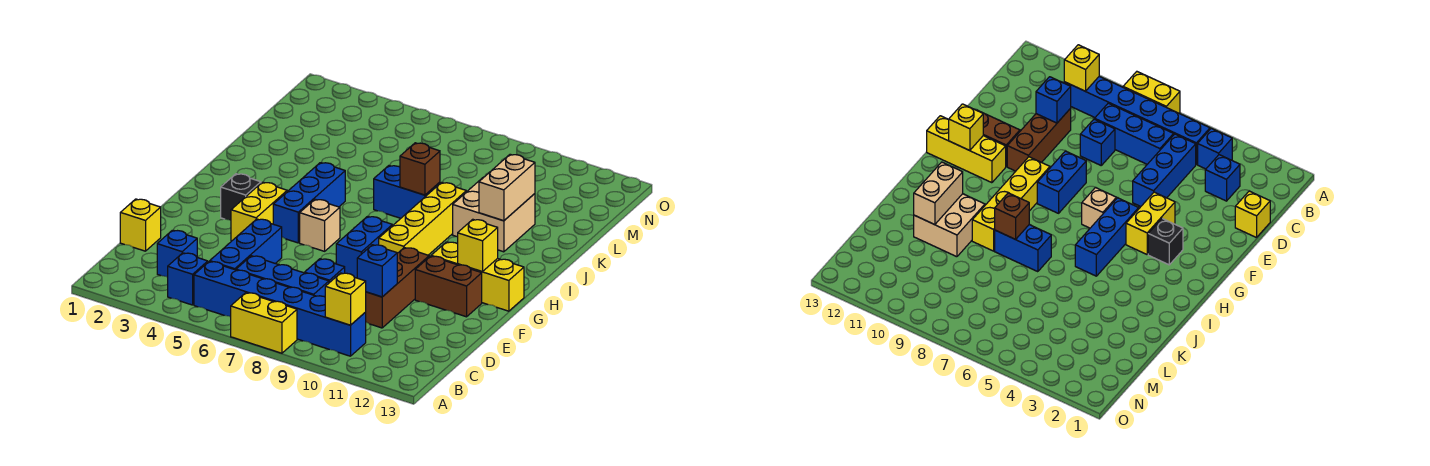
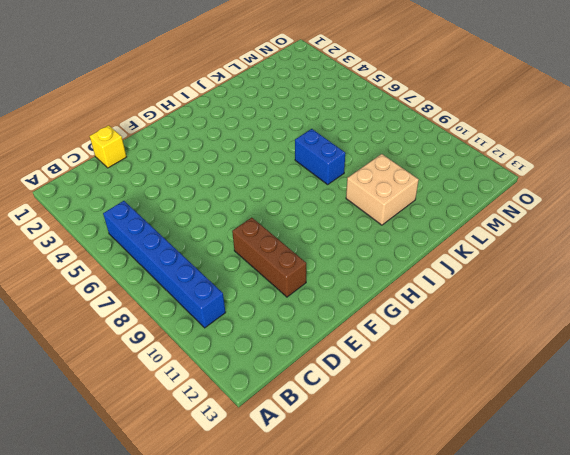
brown 1x3 brick [232,218,306,297] -> brown 1x3 brick turned to [366,248,429,328]
none -> yellow 1x2 brick [231,293,297,353]
none -> blue 1x1 brick [168,253,208,305]
none -> blue 1x1 brick [157,230,197,277]

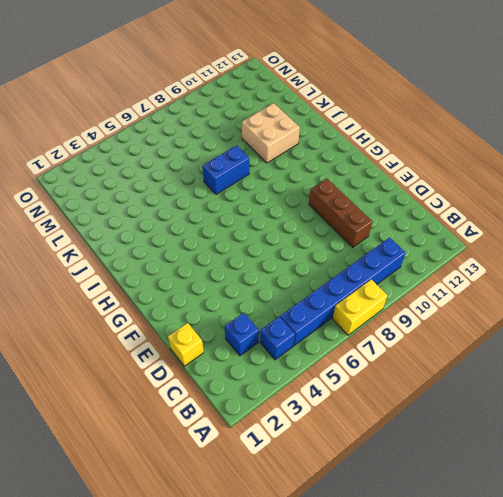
none -> blue 1x3 brick [210,219,282,270]
none -> blue 1x3 brick [236,256,329,297]
none -> blue 1x1 brick [305,259,345,283]

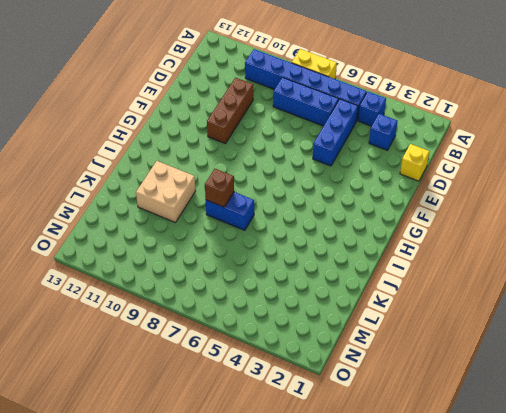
none -> blue 1x1 brick [305,259,345,283]
none -> yellow 1x2 brick [231,182,287,241]
none -> blue 1x2 brick [336,216,392,278]

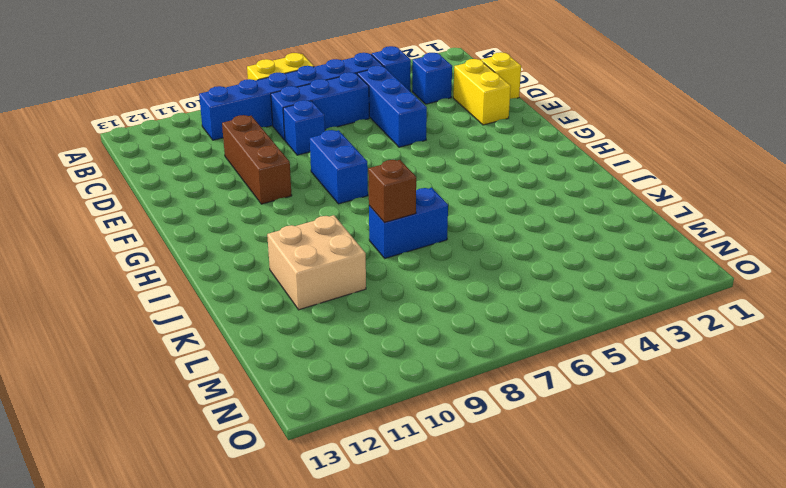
yellow 1x2 brick [453,59,511,125] -> yellow 1x2 brick moved to [231,182,287,241]
none -> brown 1x2 brick [415,256,482,317]
none -> black 1x1 brick [221,174,261,220]
none -> blue 1x3 brick [273,163,345,243]

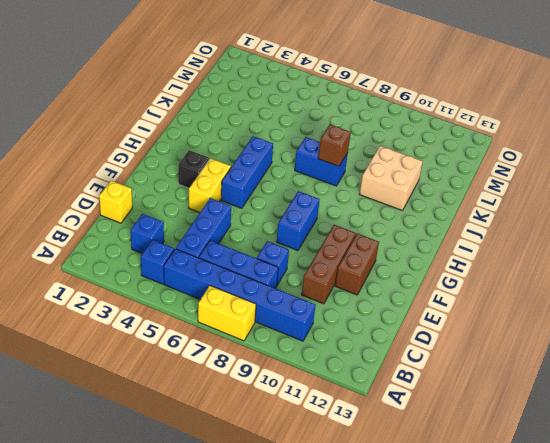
brown 1x2 brick [335,234,379,295] -> brown 1x2 brick turned to [415,256,482,317]
none -> tan 1x1 brick [300,199,340,251]
none -> yellow 1x4 brick [379,183,466,255]
none -> yellow 1x3 brick [431,242,524,311]

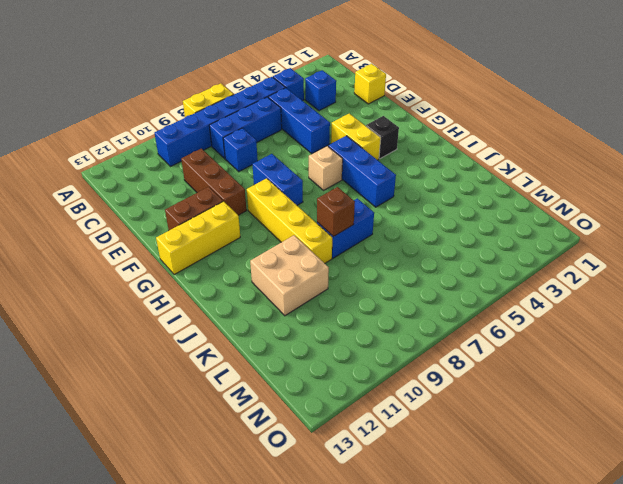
none -> yellow 1x1 brick [325,273,366,325]
none -> blue 1x1 brick [357,245,397,297]
none -> yellow 1x1 brick [458,219,498,272]

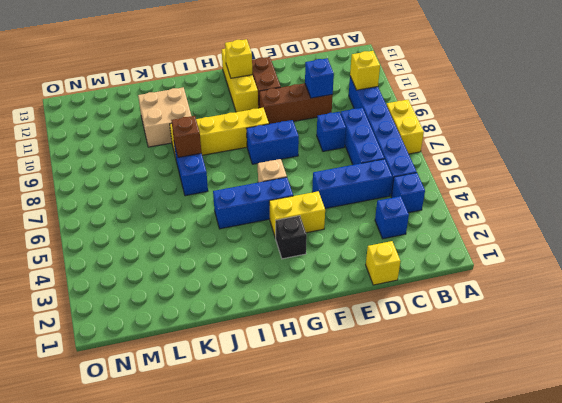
none -> tan 1x2 brick [479,154,535,221]

